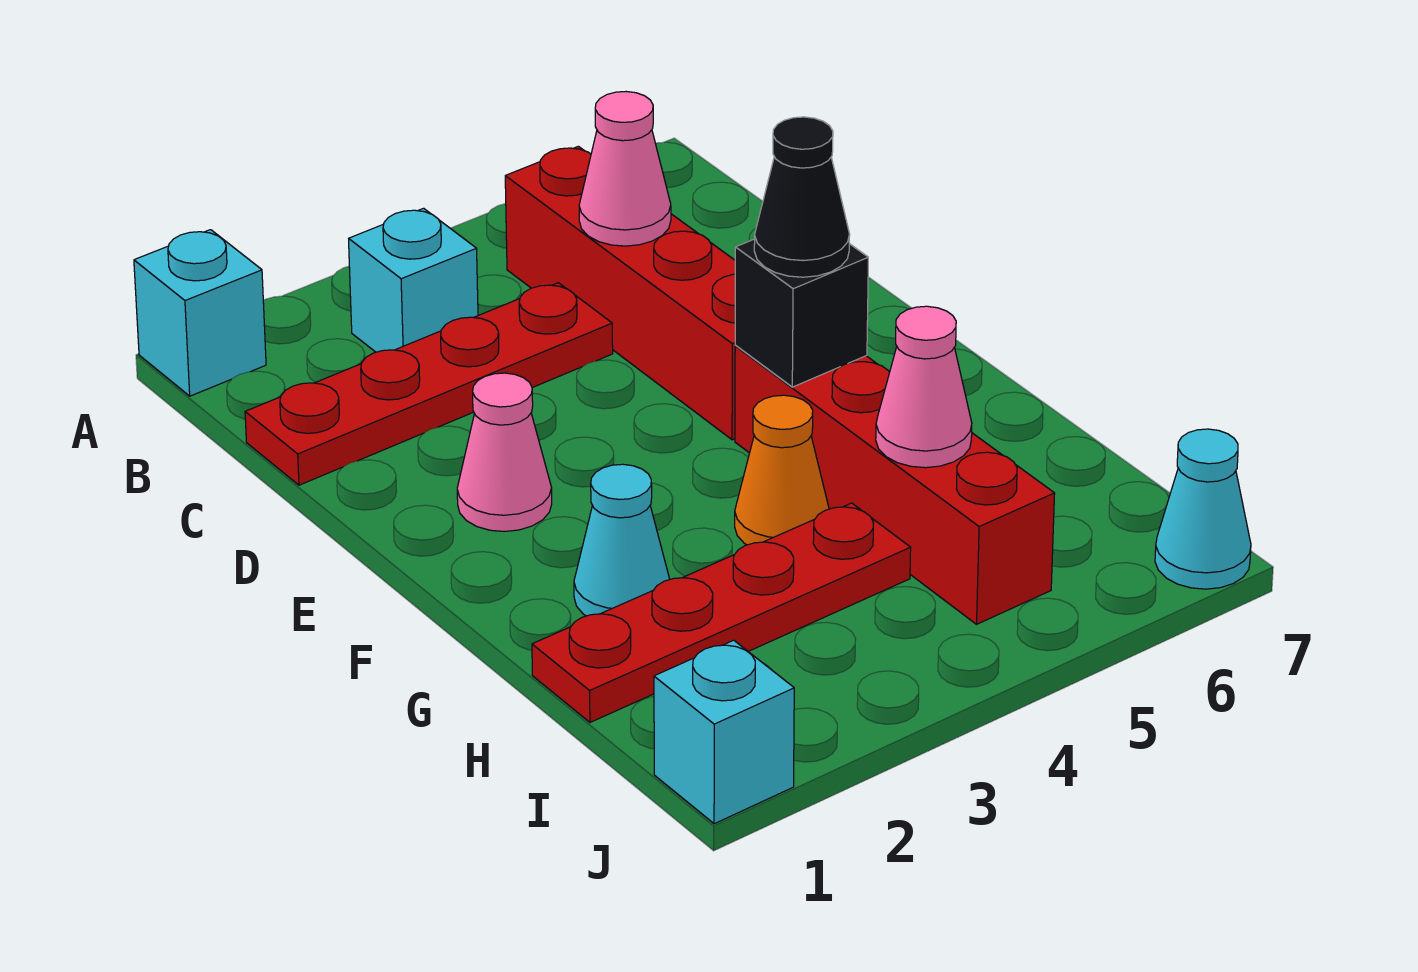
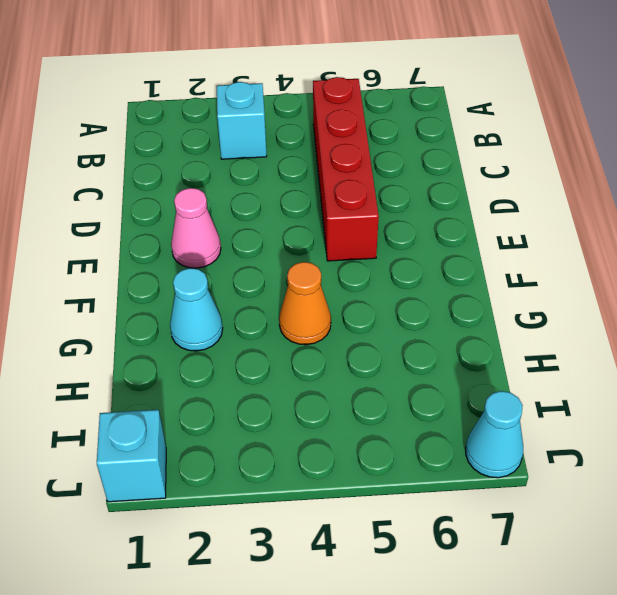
none -> cyan 1x1 brick [134,230,266,396]
none -> red 1x4 plate [245,283,613,485]
none -> red 1x4 brick [735,346,1055,624]

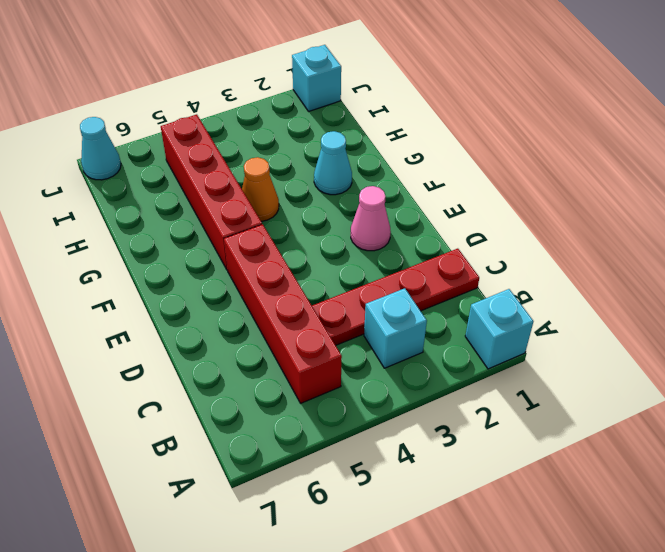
none -> red 1x4 plate [532,503,911,722]
none -> pink 1x1 cone [579,92,671,246]
none -> black 1x1 brick [735,239,868,387]

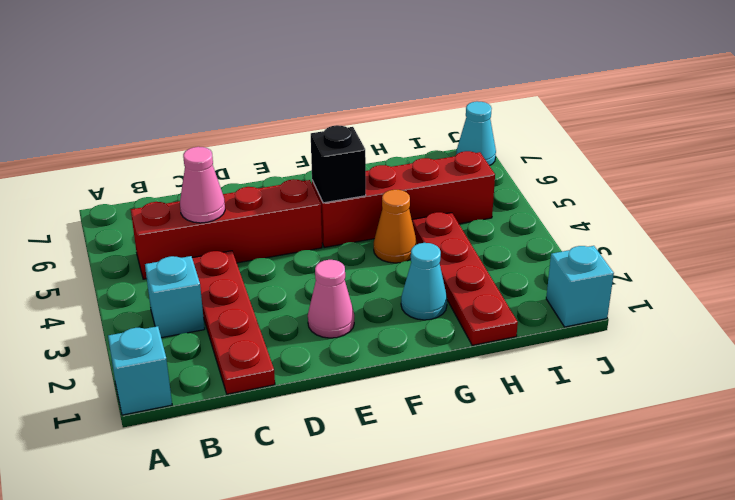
none -> pink 1x1 cone [876,306,972,468]
none -> black 1x1 cone [754,117,850,277]

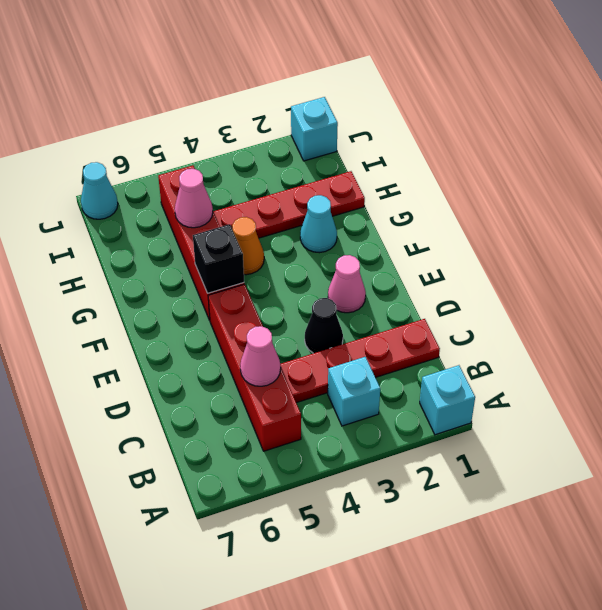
black 1x1 cone [305,298,343,353] -> black 1x1 cone moved to [754,117,850,277]

